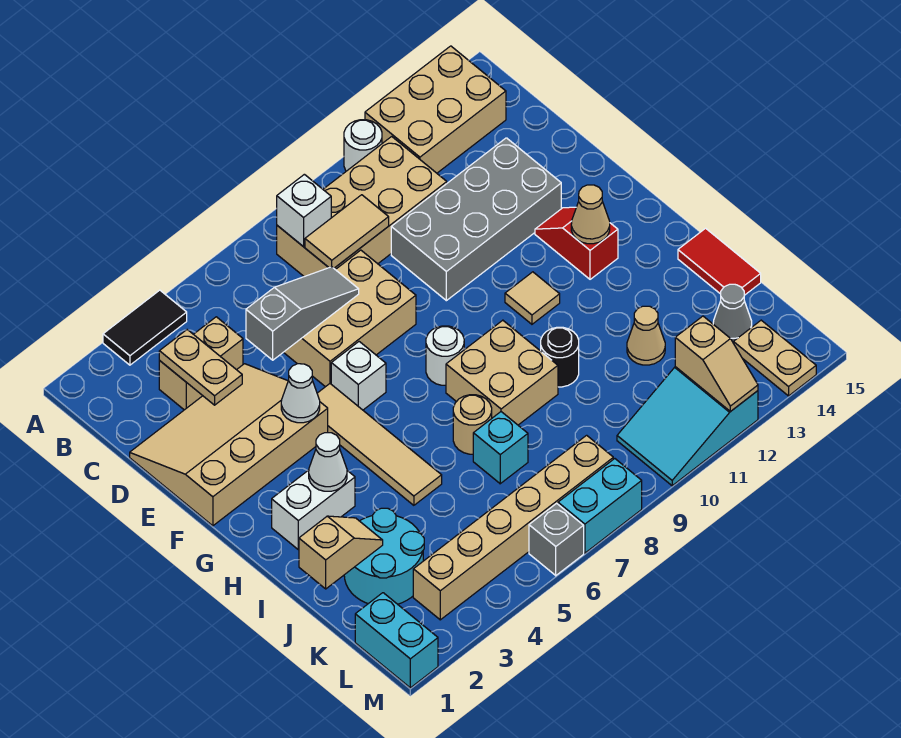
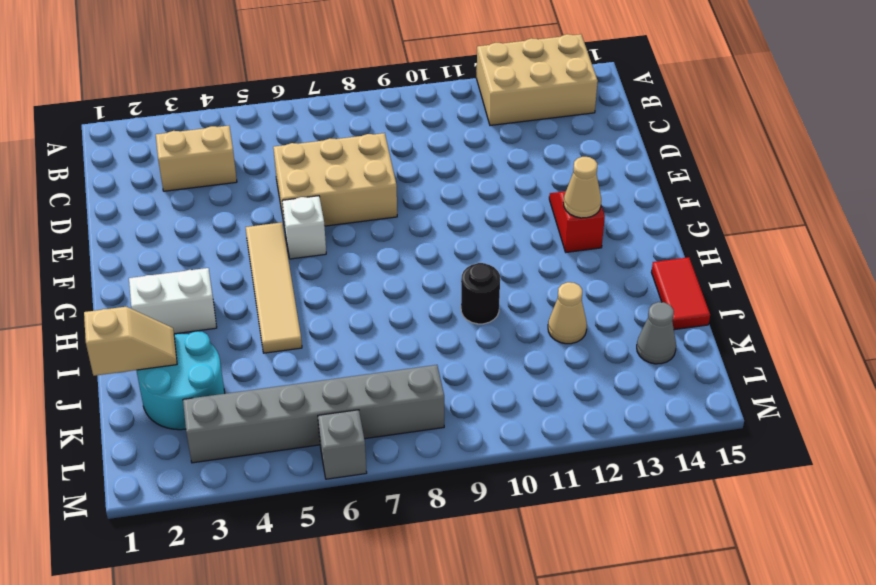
grey 1x6 brick [183,365,444,463] -> tan 1x6 brick [413,435,613,620]
none -> black 1x2 tile [103,290,187,365]
none -> white 1x1 round brick [344,120,382,171]
none -> tan 2x4 brick [277,136,447,277]
none -> tan 3x4 slope [130,364,328,526]

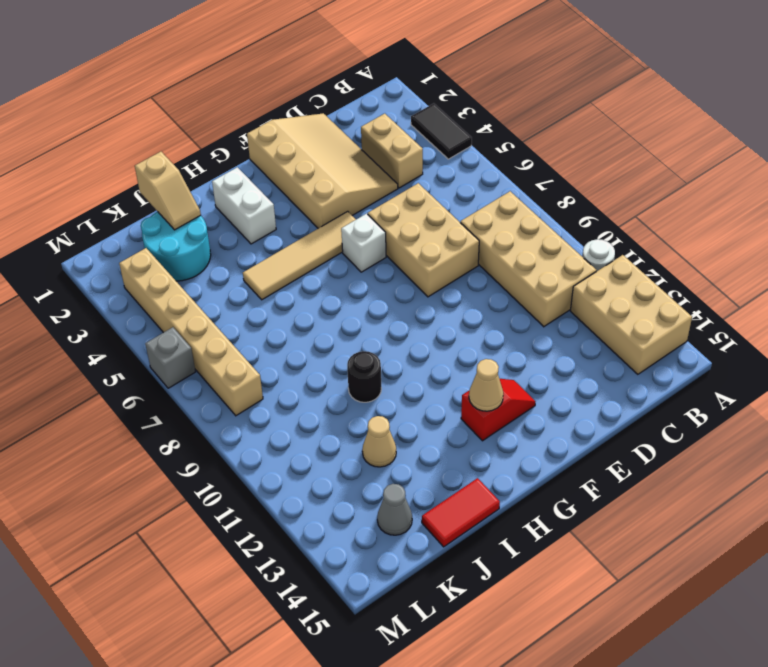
none -> grey 2x4 brick [391,138,561,301]
none -> white 1x1 round brick [426,326,464,385]
none -> tan 1x1 tile [505,272,560,324]
none -> tan 2x2 brick [446,320,558,425]

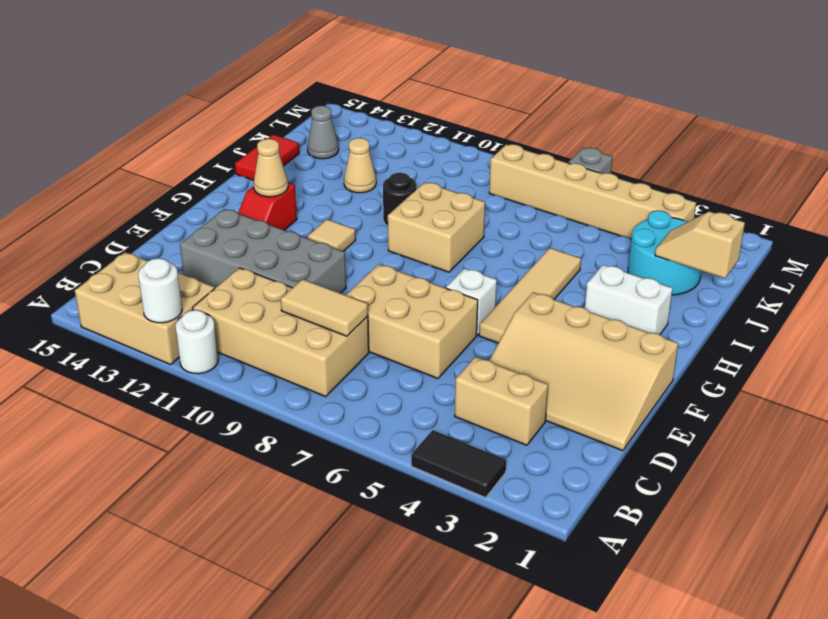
white 1x1 round brick [138,258,182,323] -> white 1x1 round brick moved to [426,326,464,385]
none -> tan 1x1 round brick [453,395,492,454]
none -> cyan 1x1 brick [473,412,528,484]
none -> cyan 1x2 brick [355,593,438,688]
none -> cyan 2x3 slope [617,367,758,486]

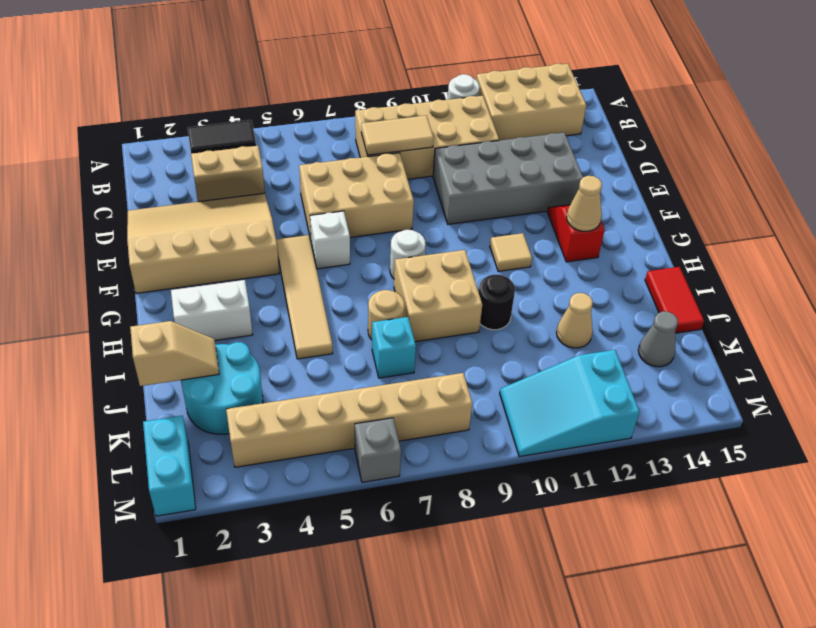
none -> tan 1x2 plate [733,320,816,396]
none -> cyan 1x2 brick [558,459,642,553]
none -> white 1x1 brick [277,174,331,247]
none -> tan 1x2 plate [159,330,242,405]

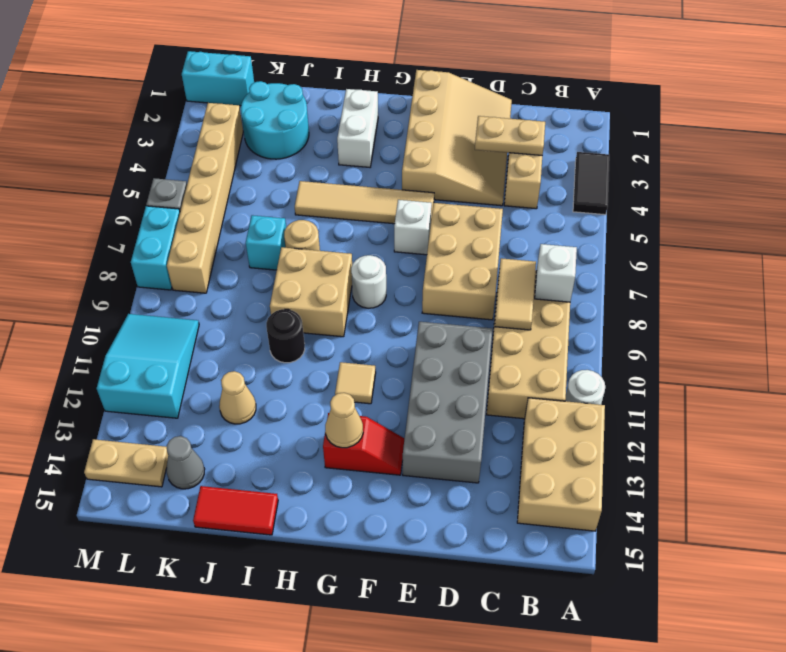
none -> grey 1x3 slope [246,267,359,360]
none -> white 1x1 cone [281,364,320,423]
none -> white 1x1 cone [309,433,347,491]
none -> tan 1x2 slope [299,516,383,589]

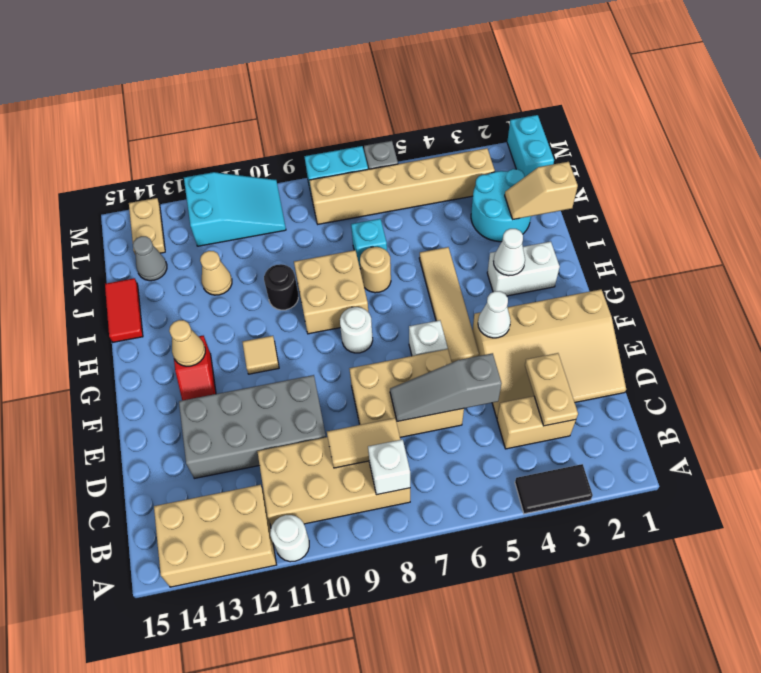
none -> tan 1x2 slope [675,316,758,411]

